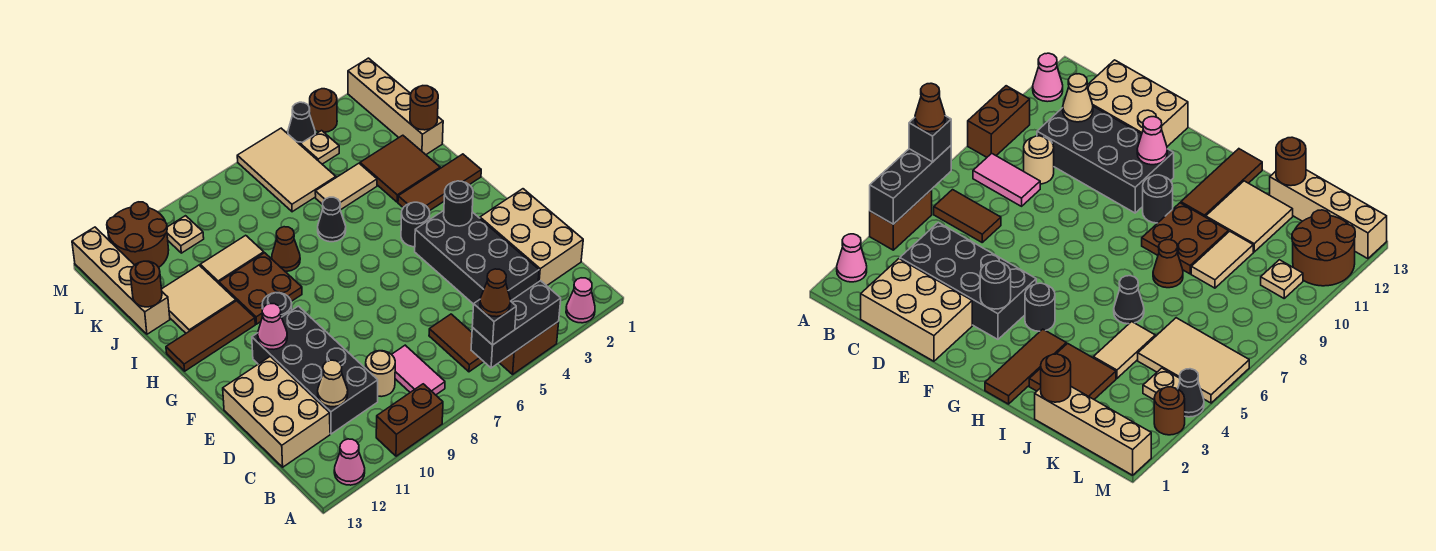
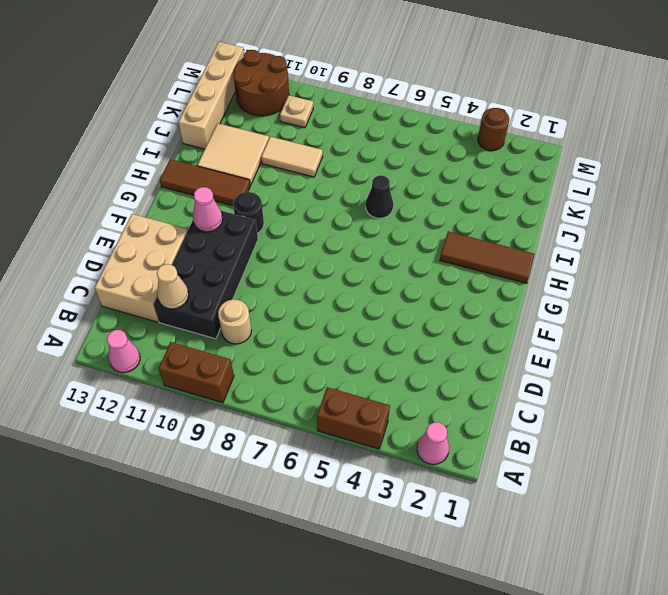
none -> brown 1x2 tile [429,314,484,372]
none -> pink 1x2 tile [392,345,445,395]
none -> tan 2x3 brick [480,189,583,286]
none -> black 2x4 brick [415,211,539,304]

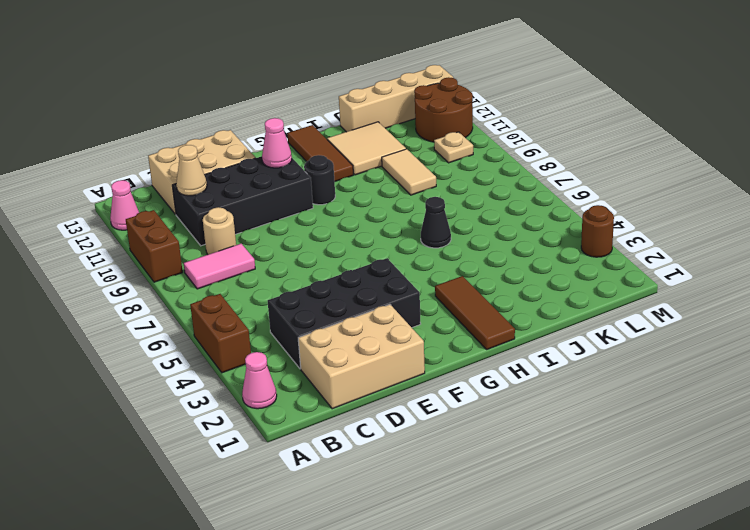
none -> brown 1x2 tile [429,314,484,372]
none -> black 1x1 round brick [401,202,430,247]
none -> brown 2x2 plate [219,253,302,324]
none -> brown 2x2 tile [360,135,440,202]

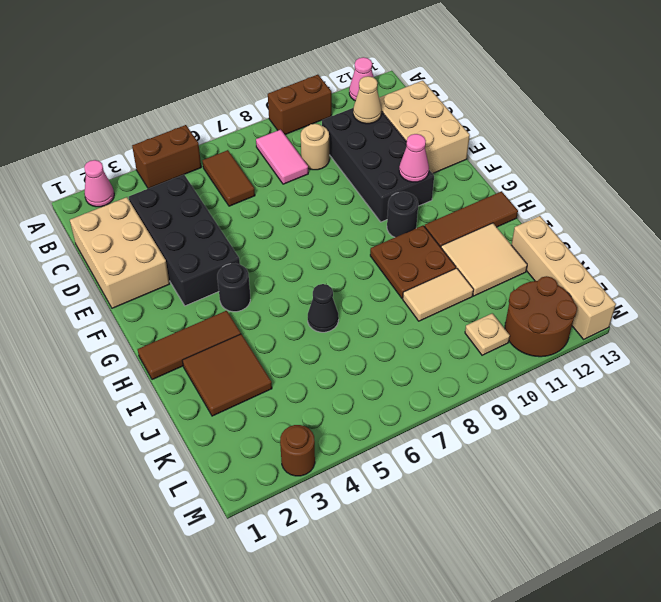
none -> brown 1x1 cone [272,227,300,271]
none -> tan 1x4 brick [348,58,443,155]
none -> tan 1x2 tile [315,163,377,210]
none -> tan 2x3 tile [237,128,336,212]

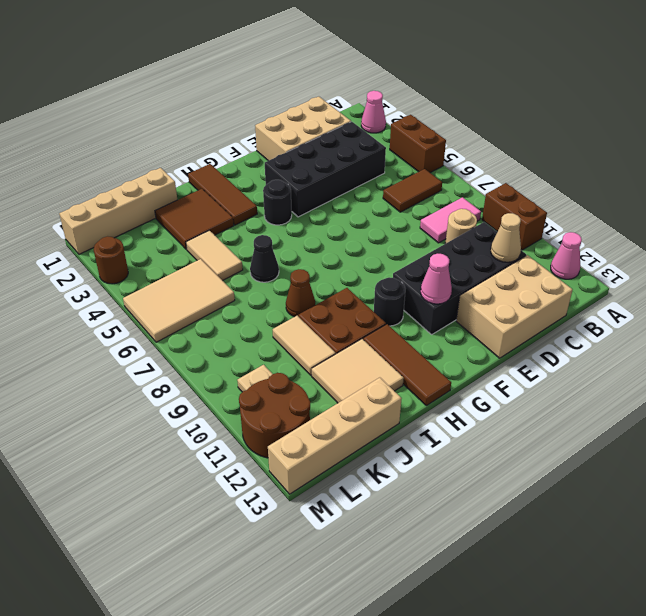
none -> tan 1x1 plate [301,131,339,164]
none -> black 1x1 cone [288,102,315,145]
none -> black 1x3 brick [471,281,561,368]
none -> black 1x1 round brick [444,181,473,226]

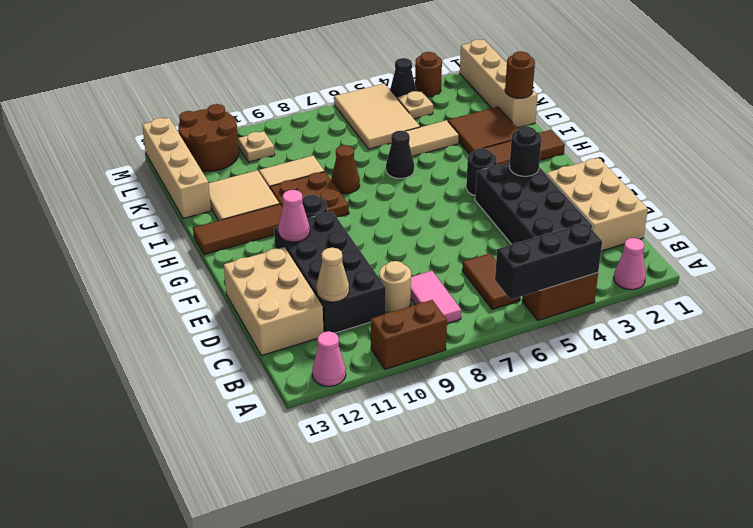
none -> brown 1x1 round brick [130,261,162,307]
none -> black 1x1 brick [472,300,516,345]
none -> brown 1x1 cone [480,269,510,317]

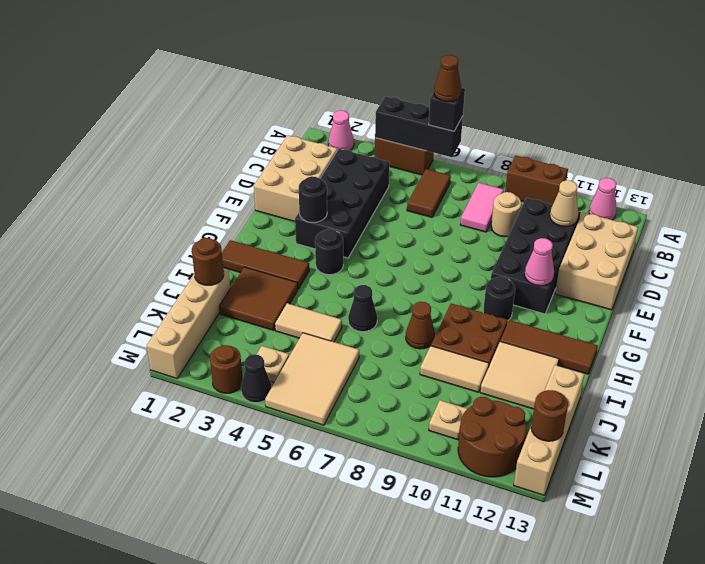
brown 1x1 round brick [531,390,568,441] -> brown 1x1 round brick moved to [130,261,162,307]

